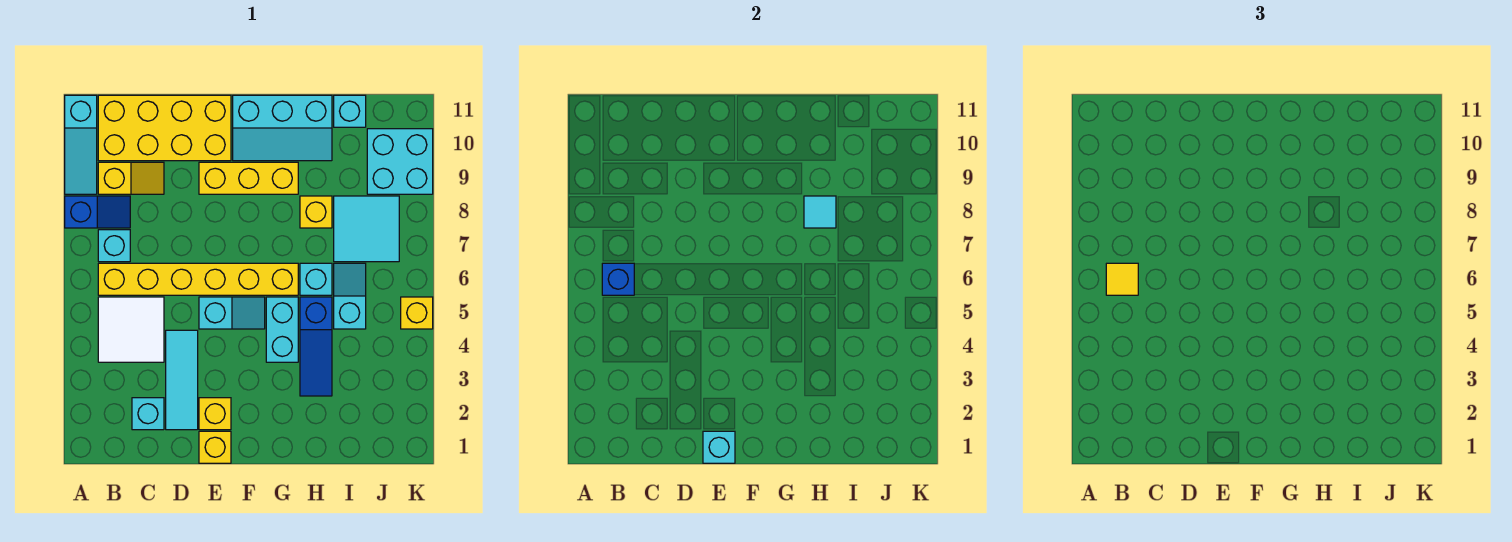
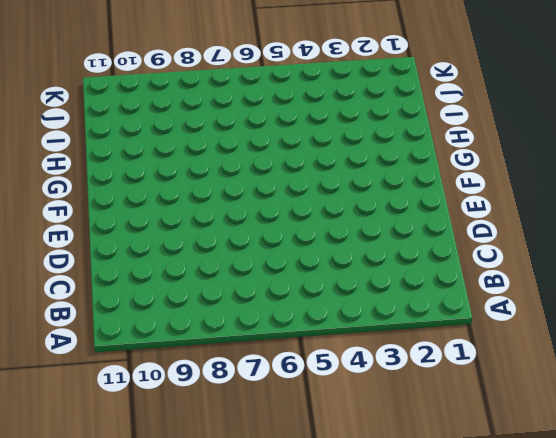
none -> blue 1x2 slope [65,196,130,228]
none -> cyan 1x3 slope [65,95,97,194]
none -> white 2x2 tile [98,297,164,362]

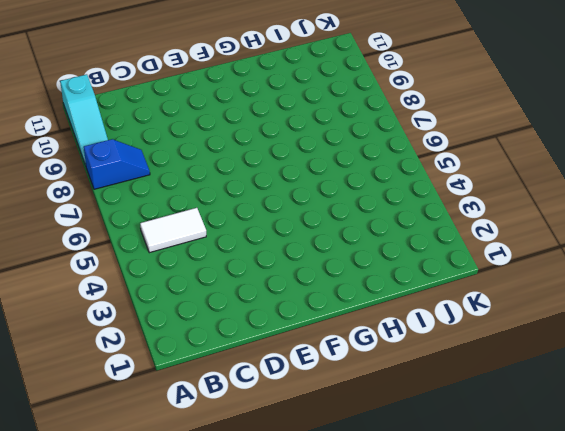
white 1x2 tile [140,208,206,253] -> white 2x2 tile [98,297,164,362]
none -> yellow 1x6 brick [98,263,298,295]
none -> cyan 1x1 brick [98,230,130,262]
none -> yellow 1x2 slope [98,162,164,194]

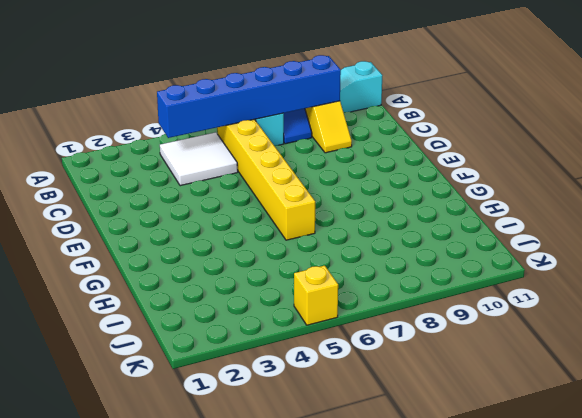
blue 1x6 brick [157,55,341,138] -> blue 1x1 brick [602,263,634,295]
none -> yellow 2x4 brick [98,95,231,161]
none -> cyan 1x1 brick [132,398,164,430]
none -> cyan 1x3 tile [166,330,198,430]

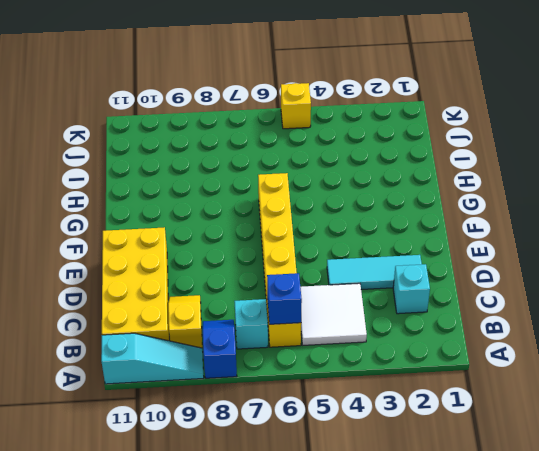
none -> yellow 1x1 brick [199,431,231,463]
none -> yellow 1x1 brick [199,398,231,430]
none -> cyan 1x2 slope [199,297,265,329]

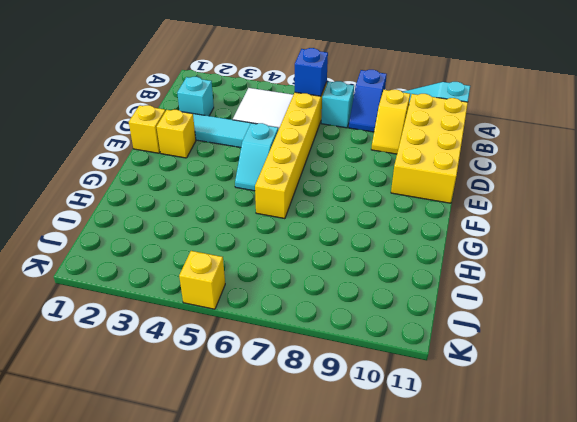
none -> yellow 1x3 brick [199,162,298,194]
none -> cyan 2x3 slope [233,95,332,161]
none -> cyan 1x2 brick [266,297,298,362]

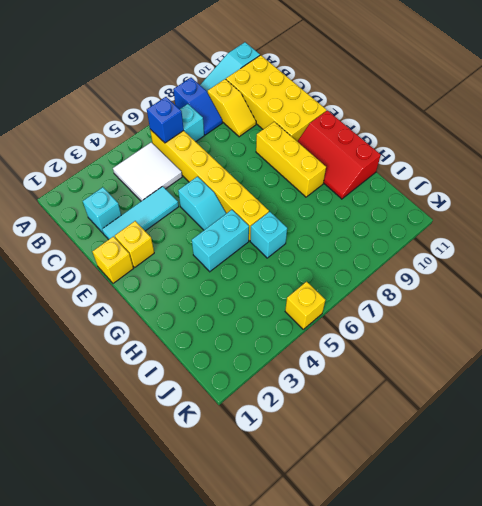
red 2x3 slope [297,110,381,199] -> cyan 2x3 slope [233,95,332,161]
none -> blue 1x3 slope [300,297,332,396]
none -> yellow 1x1 brick [300,196,332,228]
none -> cyan 1x2 slope [334,263,366,329]

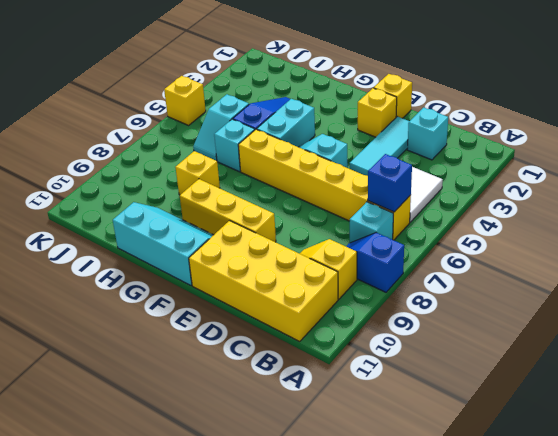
none -> cyan 1x3 slope [65,95,97,194]
none -> cyan 2x2 tile [334,196,399,262]
none -> cyan 1x1 brick [334,95,366,127]

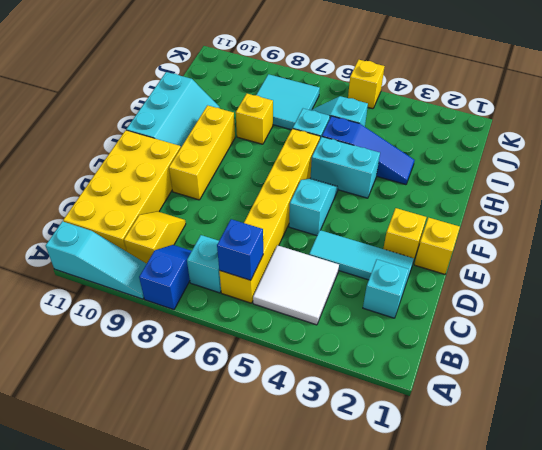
none -> cyan 1x1 brick [334,95,366,127]
none -> cyan 2x2 brick [367,129,433,194]
none -> cyan 1x1 brick [703,431,735,463]

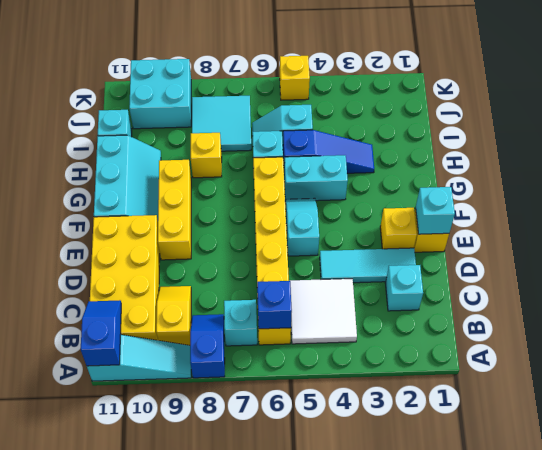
blue 1x2 slope [81,300,121,366] -> none
none -> cyan 1x1 tile [804,196,836,228]
none -> yellow 1x1 tile [1106,263,1138,295]

